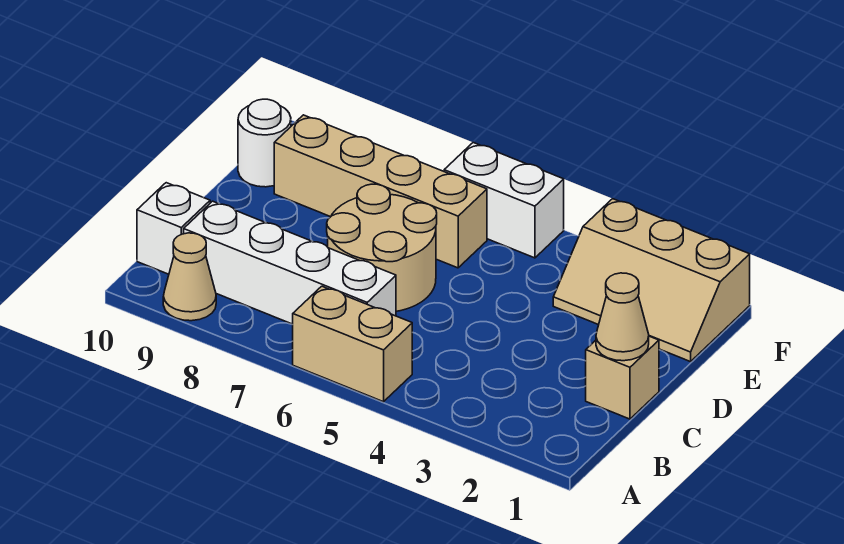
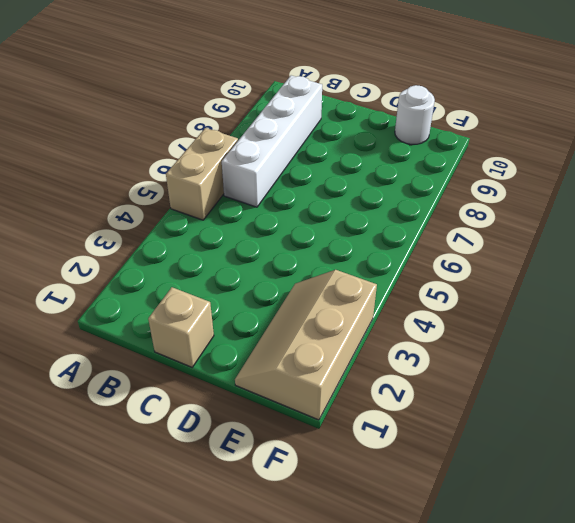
none -> tan 1x1 cone [163,233,216,321]
none -> white 1x1 brick [137,183,210,274]

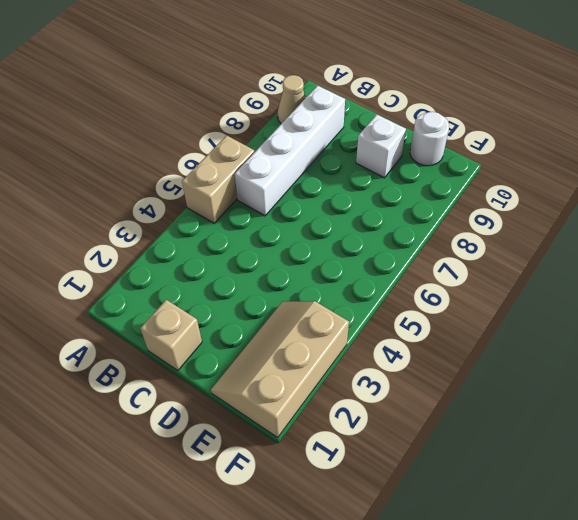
white 1x1 brick [356,115,406,178] -> white 1x1 brick moved to [137,183,210,274]
none -> tan 2x2 round brick [327,184,437,311]
none -> tan 1x4 brick [274,115,487,268]

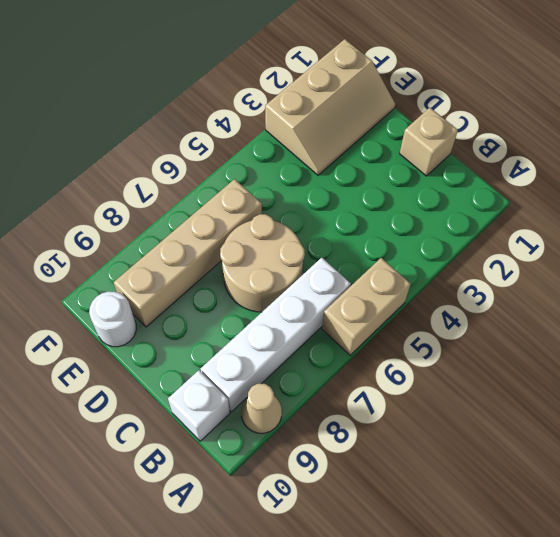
none -> white 1x2 brick [444,143,564,258]
none -> tan 1x1 cone [596,273,649,361]

